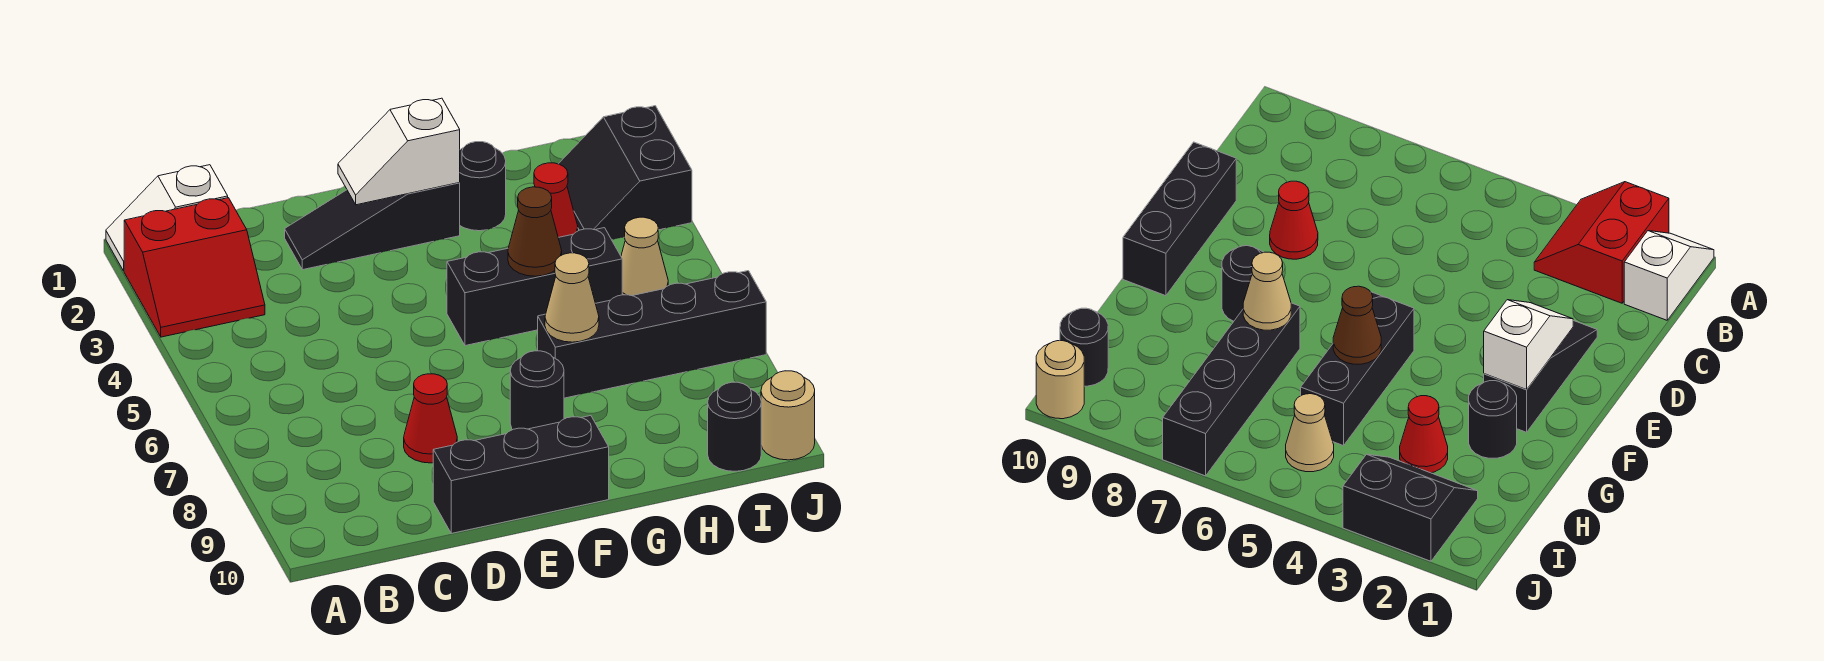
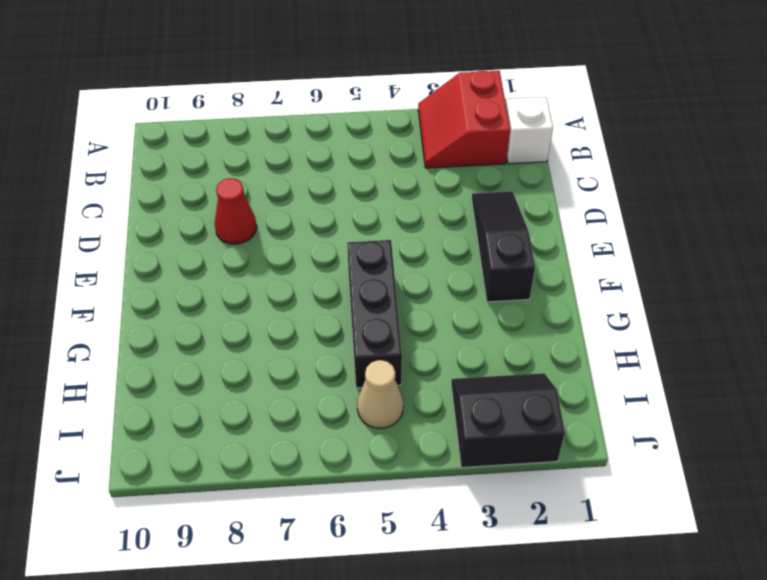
none -> black 1x3 brick [433,416,609,533]
none -> black 1x1 round brick [510,351,564,430]
none -> black 1x1 round brick [460,142,506,231]

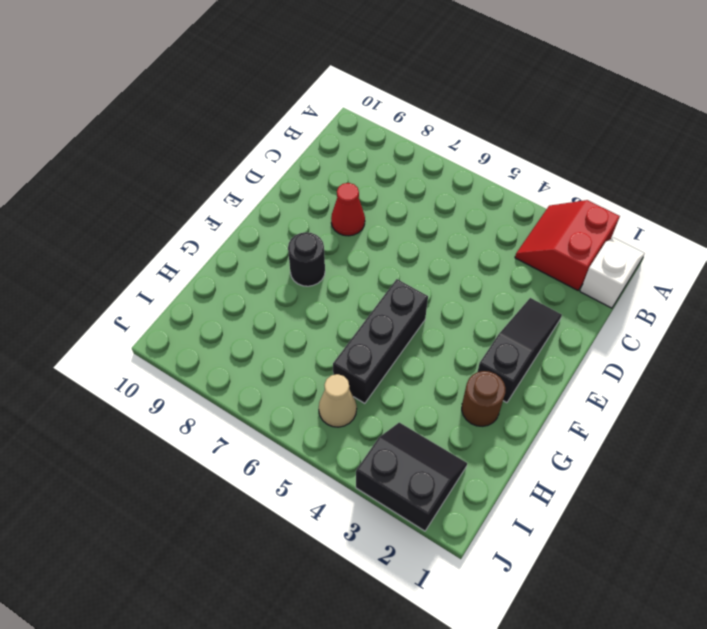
brown 1x1 round brick [462,371,505,426] -> black 1x1 round brick [460,142,506,231]
none -> black 1x3 brick [433,416,609,533]
none -> black 1x4 brick [538,271,766,398]
none -> red 1x1 cone [534,163,578,237]

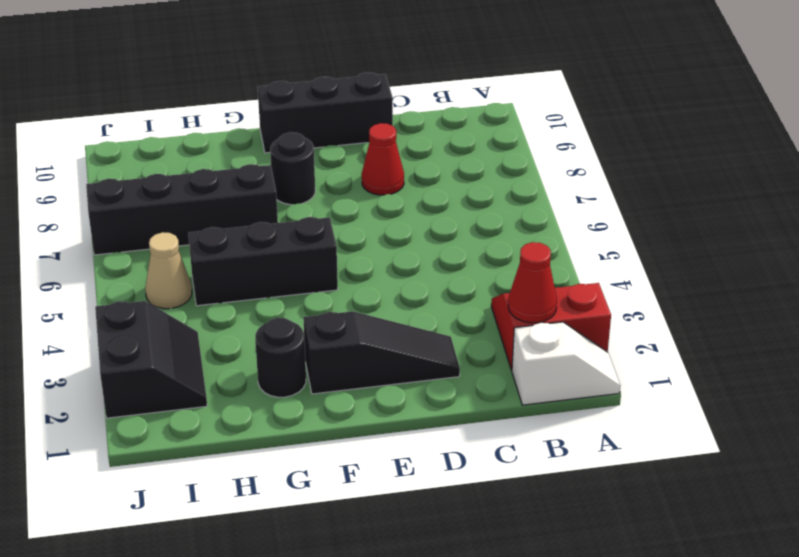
red 1x1 cone [508,242,557,323] -> red 1x1 cone moved to [534,163,578,237]
none -> black 1x1 round brick [708,382,761,471]
none -> tan 1x1 round brick [761,371,815,460]
none -> white 1x2 slope [338,98,460,205]

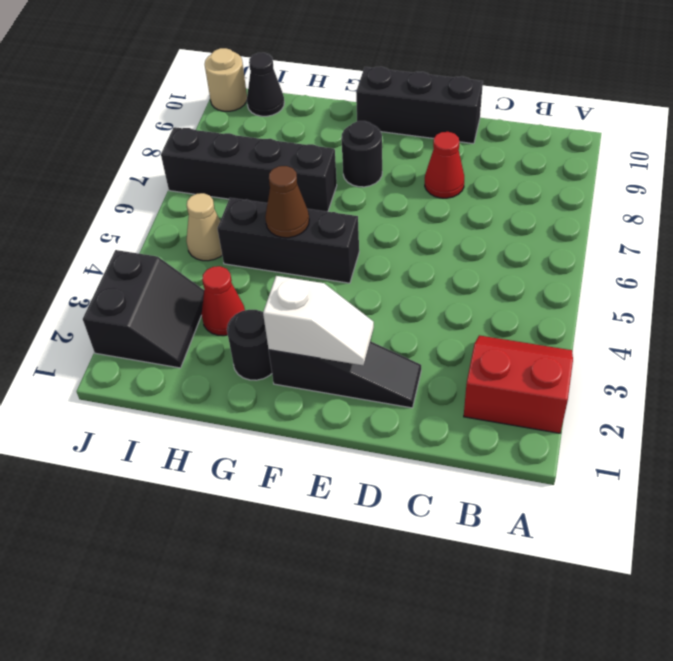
black 1x1 cone [247,53,284,116] -> black 1x1 round brick [708,382,761,471]
none -> white 1x2 slope [106,165,228,271]
none -> tan 1x1 cone [545,253,599,342]

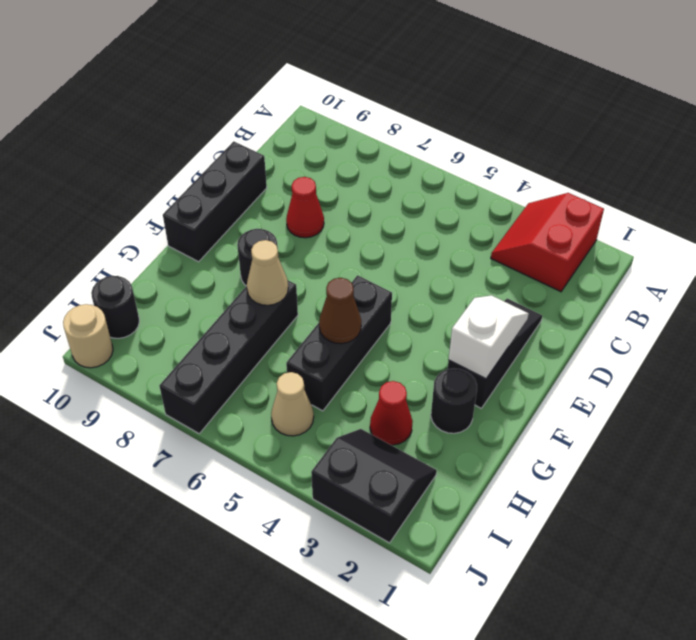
none -> white 1x2 slope [106,165,228,271]

